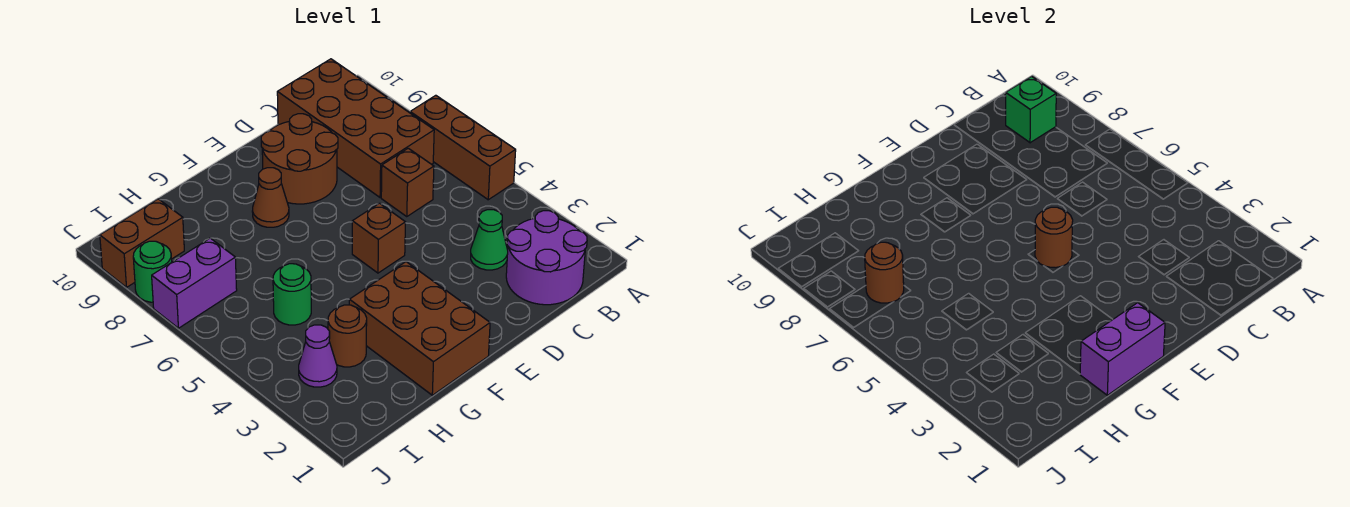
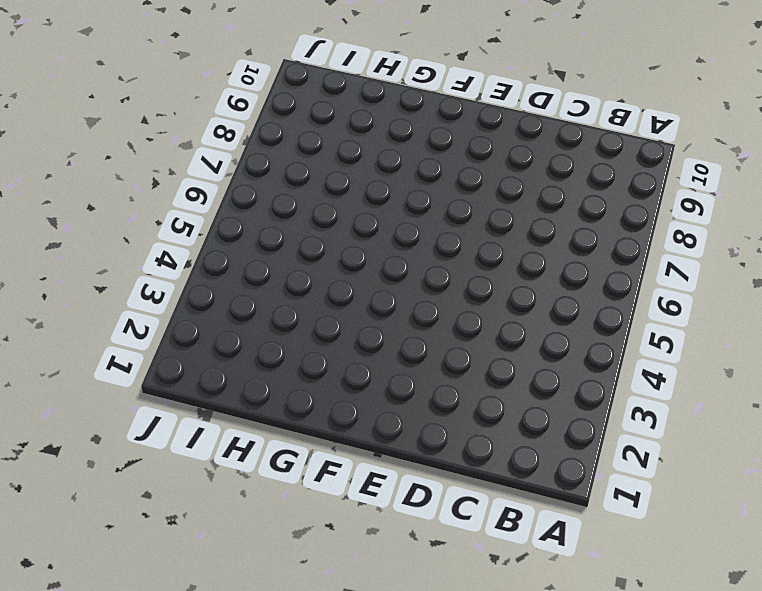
none -> brown 1x3 brick [410,95,516,200]
none -> purple 2x2 round brick [506,211,587,305]
none -> brown 2x4 brick [277,59,434,198]

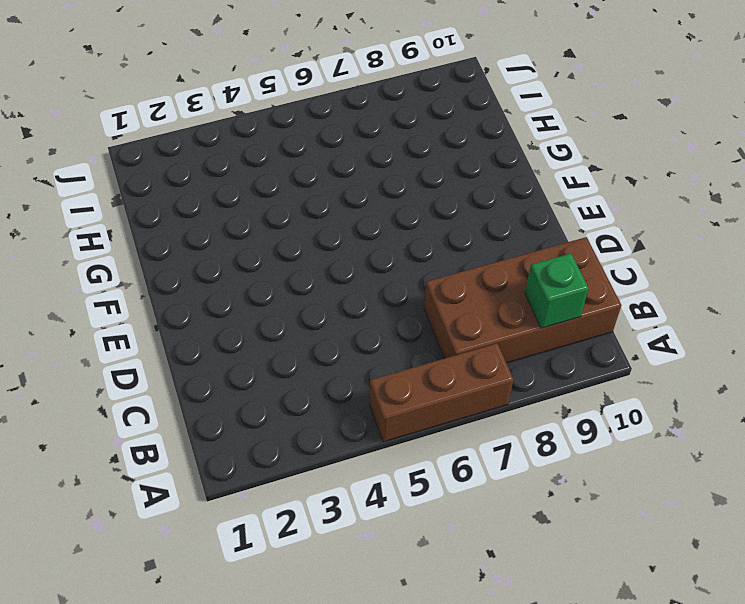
none -> purple 2x2 round brick [506,211,587,305]
none -> green 1x1 cone [471,210,508,270]
none -> brown 1x1 brick [381,148,434,216]

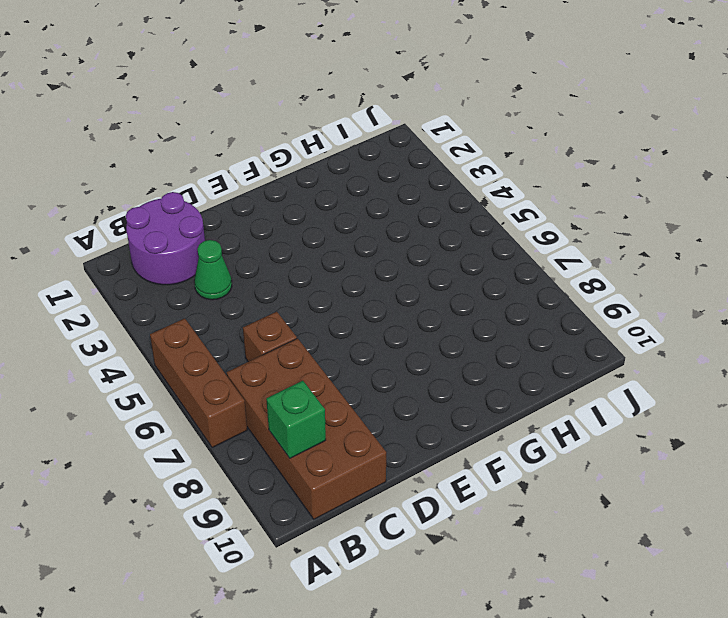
none -> brown 2x2 round brick [261,114,338,204]
none -> brown 1x1 brick [352,203,405,273]
none -> brown 2x3 brick [349,262,490,395]

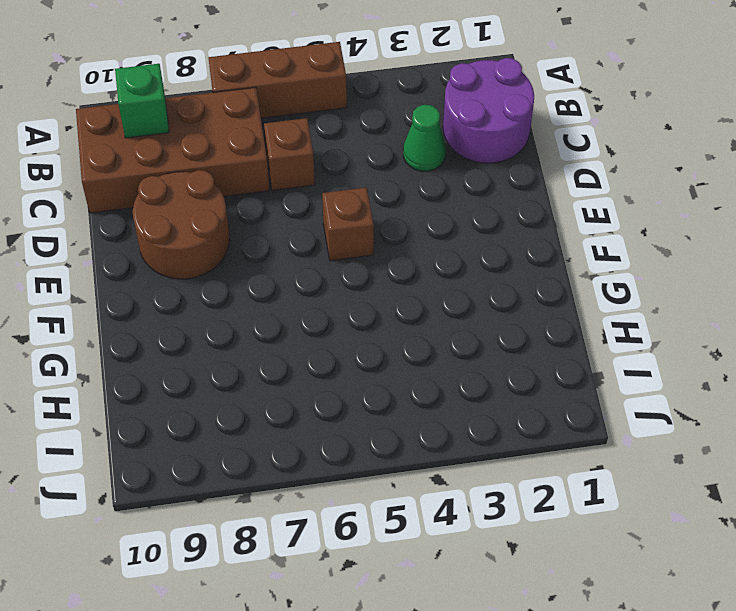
none -> brown 2x3 brick [349,262,490,395]
none -> brown 1x1 cone [252,168,289,227]
none -> brown 1x1 round brick [328,305,367,367]

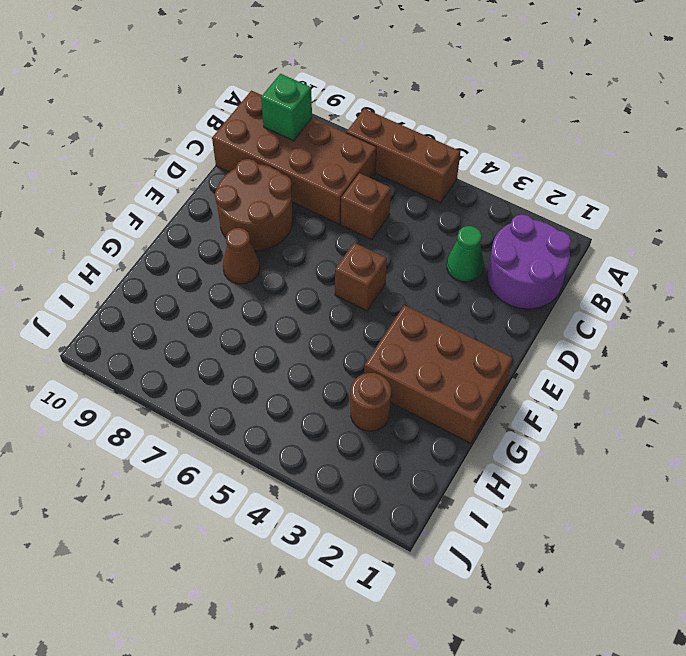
none -> green 1x1 round brick [273,264,311,325]
none -> purple 1x1 cone [299,325,337,387]
none -> purple 1x2 brick [152,238,237,328]

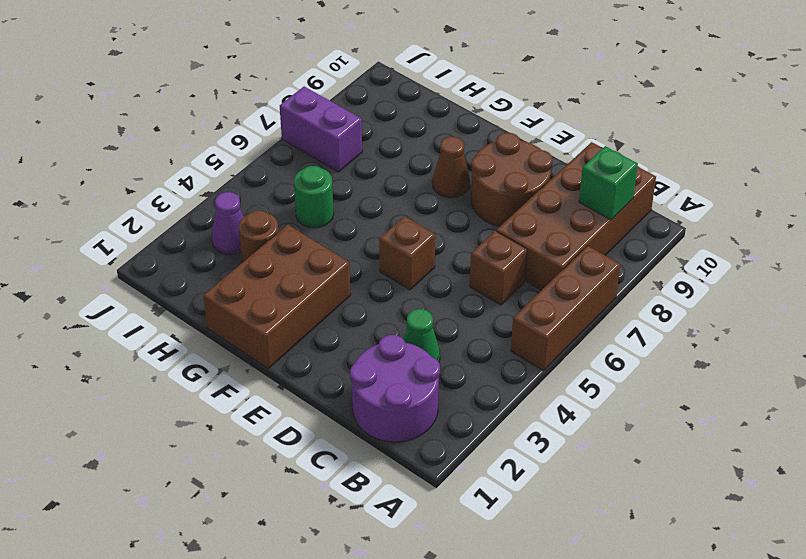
none -> brown 1x2 brick [100,199,184,287]
none -> green 1x1 round brick [133,241,172,302]
none -> brown 1x1 round brick [1035,207,1073,268]

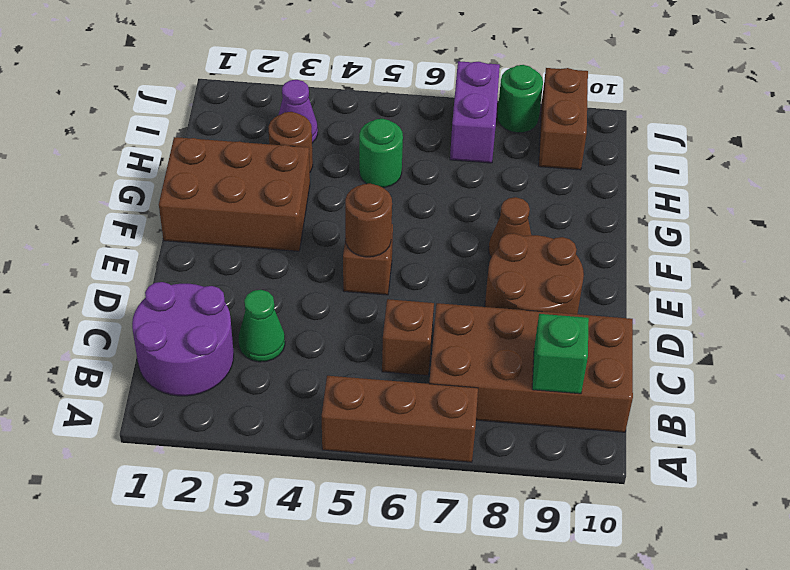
none -> purple 1x2 brick [1080,303,1165,395]
none -> brown 1x1 round brick [865,242,904,303]

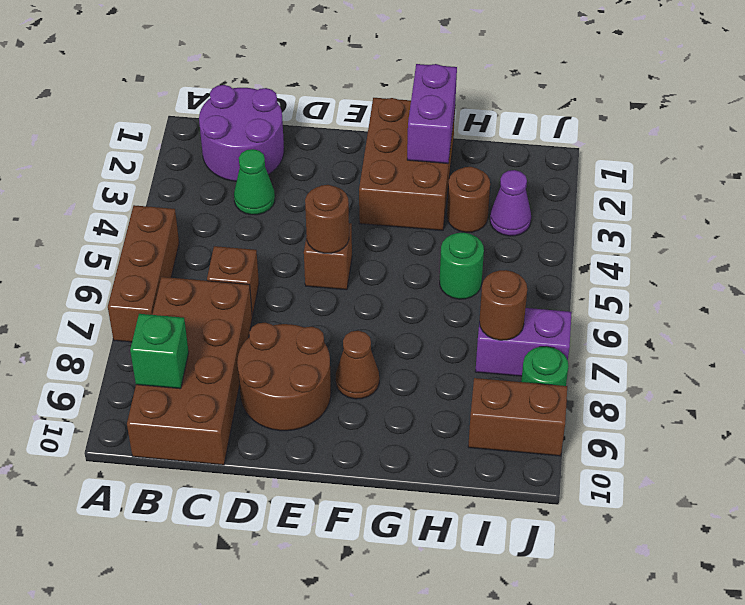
purple 1x2 brick [407,64,457,164] -> purple 1x2 brick turned to [1080,303,1165,395]

